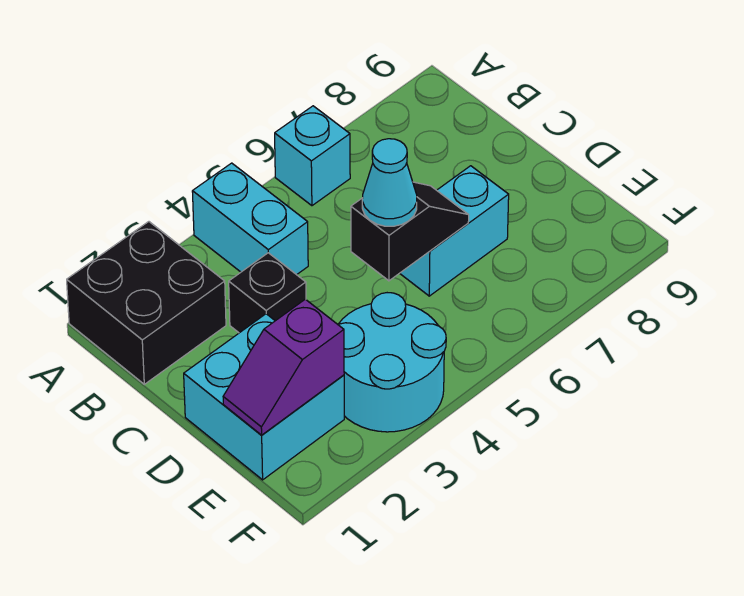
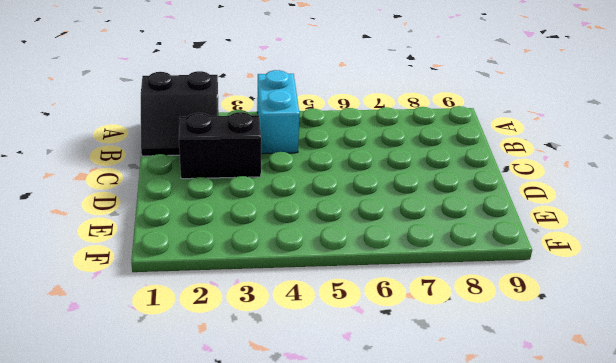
black 2x2 slope [141,71,219,156] -> black 2x2 brick [67,222,226,384]
black 1x2 brick [179,112,261,179] -> black 1x1 brick [229,253,306,333]
none -> cyan 1x1 brick [275,106,350,206]
none -> cyan 2x2 brick [184,314,344,480]

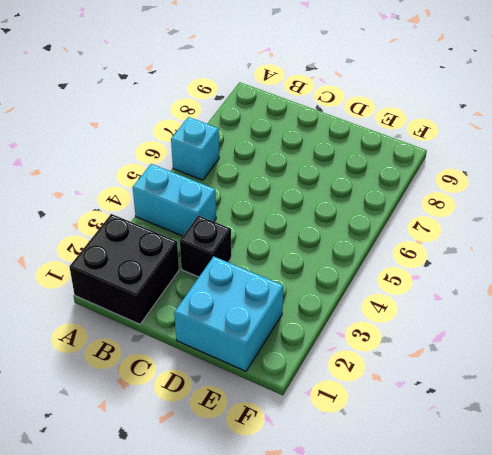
none -> cyan 1x2 brick [400,166,509,296]
none -> cyan 2x2 round brick [338,293,446,432]

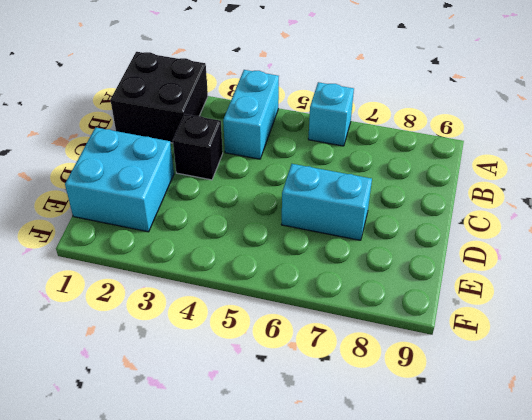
none -> cyan 2x2 round brick [338,293,446,432]
none -> black 1x2 slope [351,182,469,281]

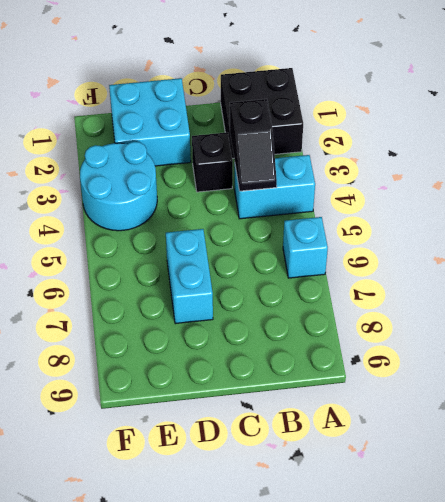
black 1x2 slope [230,99,277,191] -> black 1x2 slope moved to [351,182,469,281]
none -> purple 1x2 slope [223,299,344,435]
none -> cyan 1x1 cone [362,139,417,226]

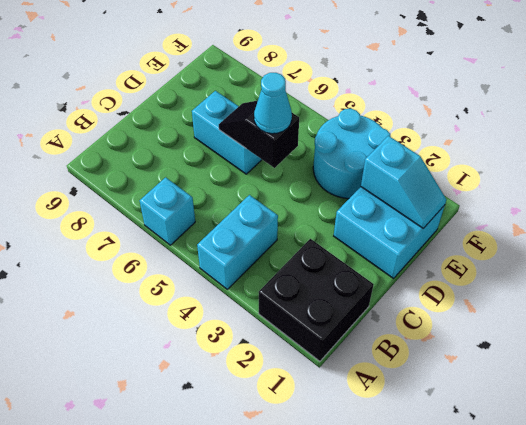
cyan 1x2 slope [361,136,447,228] -> purple 1x2 slope [223,299,344,435]
none -> black 1x1 brick [229,253,306,333]

